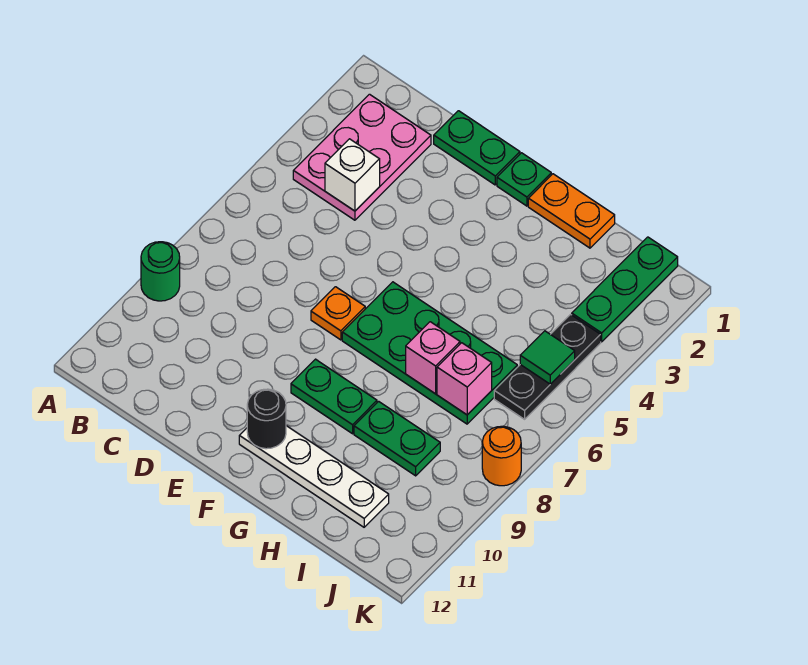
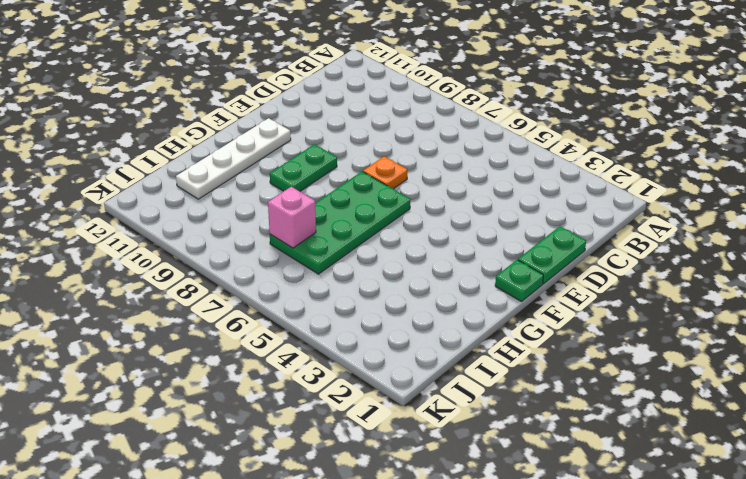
none -> green 1x1 round brick [141,242,180,301]
none -> pink 2x3 plate [293,94,431,220]
none -> orange 1x2 plate [528,174,615,248]

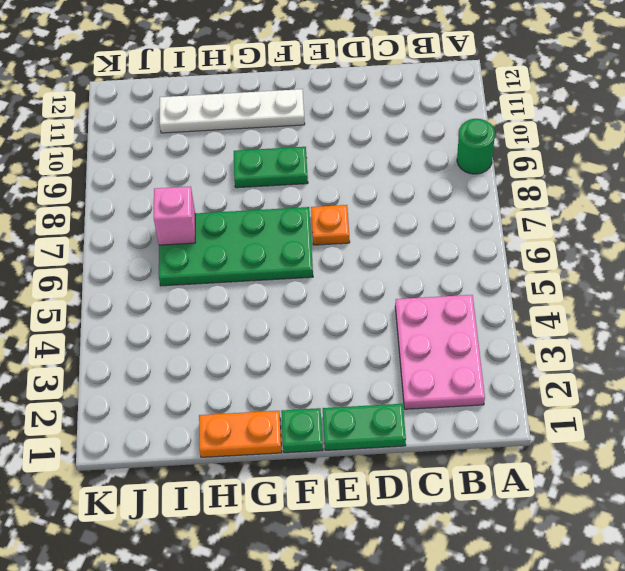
none -> green 1x2 plate [354,401,440,476]
none -> green 1x3 plate [572,237,678,342]
none -> black 1x3 plate [494,315,601,419]

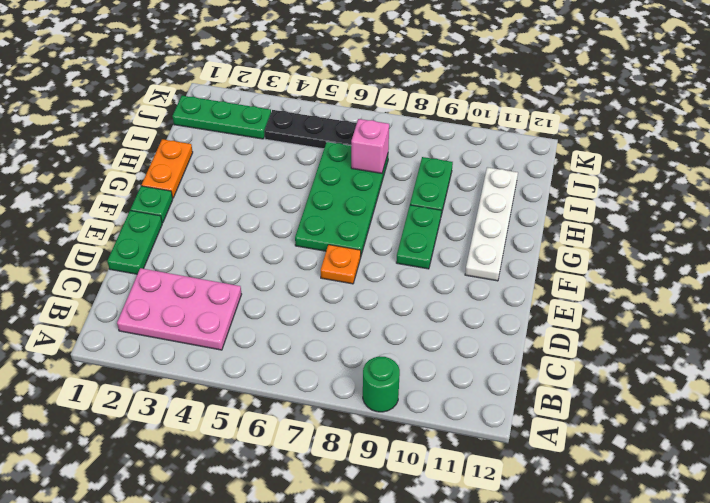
none -> orange 1x1 round brick [482,426,521,486]
none -> white 1x1 brick [325,139,380,211]
none -> black 1x1 round brick [247,389,286,449]

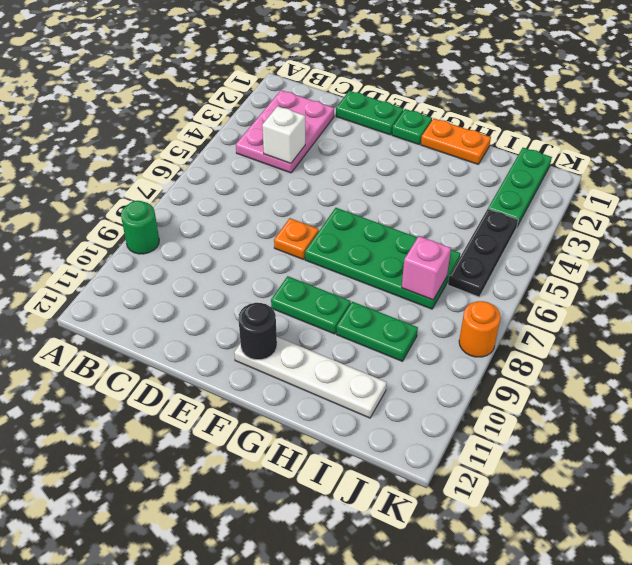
none -> pink 1x1 brick [406,322,460,394]
none -> green 1x1 tile [520,331,575,384]

